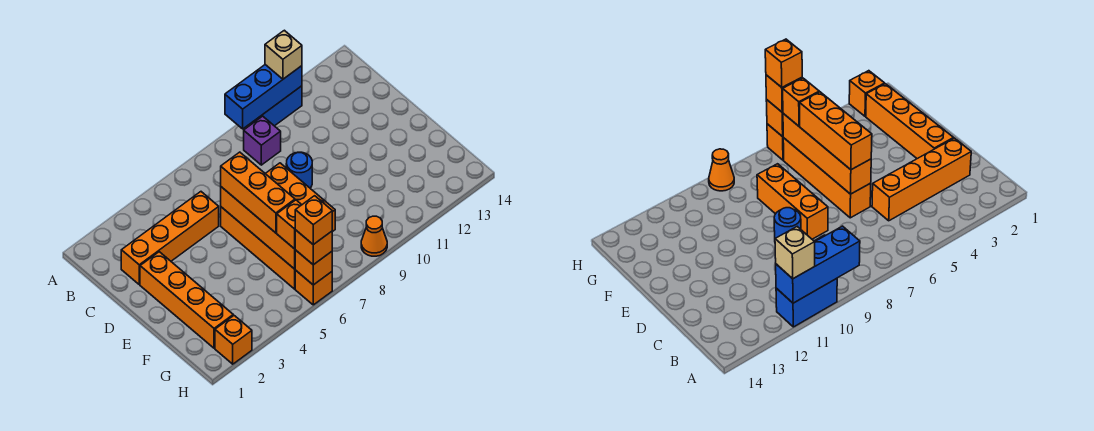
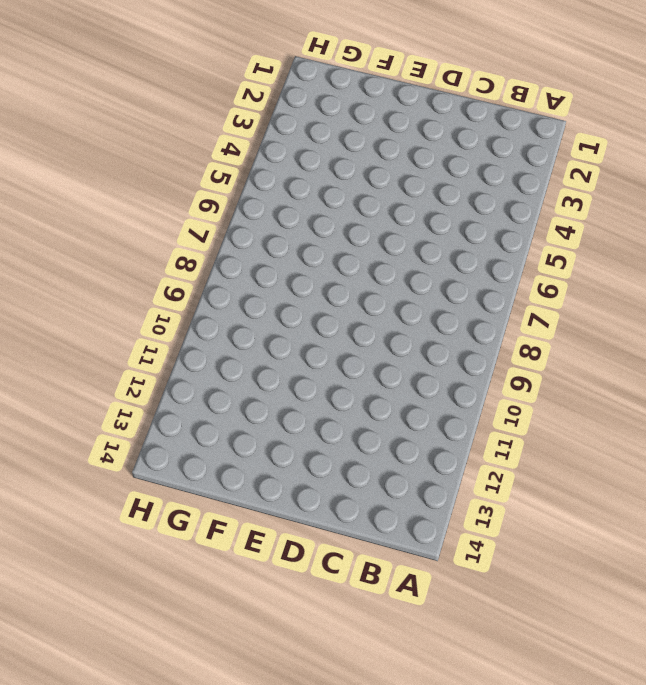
none -> blue 1x2 brick [250,86,302,126]
none -> purple 1x1 brick [244,116,281,165]
none -> orange 1x4 brick [121,192,219,284]

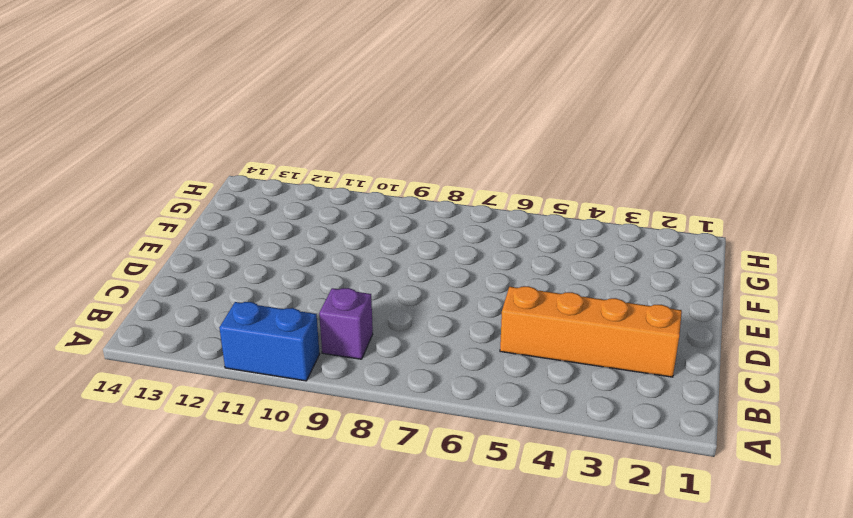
none -> orange 1x4 brick [140,252,233,348]
none -> orange 1x4 brick [221,207,295,289]
none -> orange 1x3 brick [265,163,335,232]

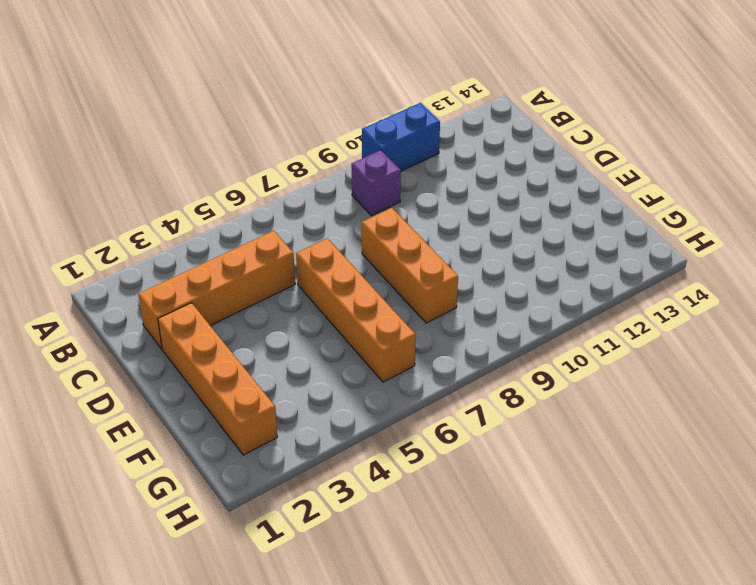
none -> blue 1x1 round brick [286,152,312,188]
none -> orange 1x1 brick [215,316,252,364]
none -> orange 1x1 brick [295,270,332,305]

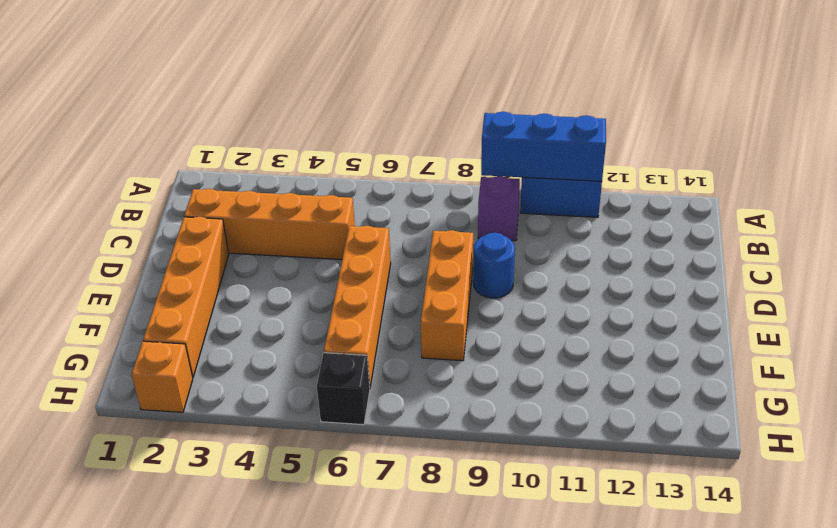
black 1x1 brick [317,353,370,425] -> orange 1x1 brick [295,270,332,305]
none -> orange 1x1 cone [361,216,387,256]
none -> orange 1x4 brick [221,187,295,269]
none -> orange 1x1 brick [295,250,332,285]

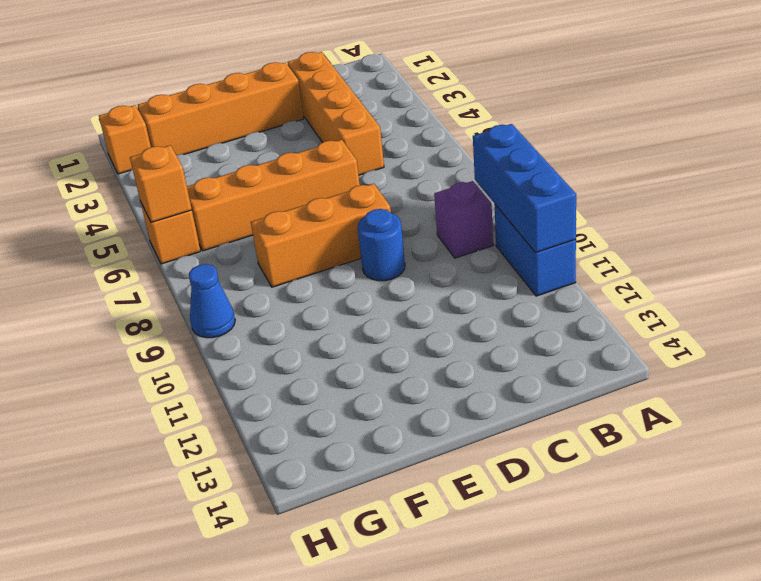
blue 1x1 cone [189,264,235,338] -> orange 1x1 cone [361,216,387,256]
none -> orange 1x4 brick [221,187,295,269]
none -> tan 1x1 brick [265,30,302,79]
none -> orange 1x3 brick [221,152,295,233]

